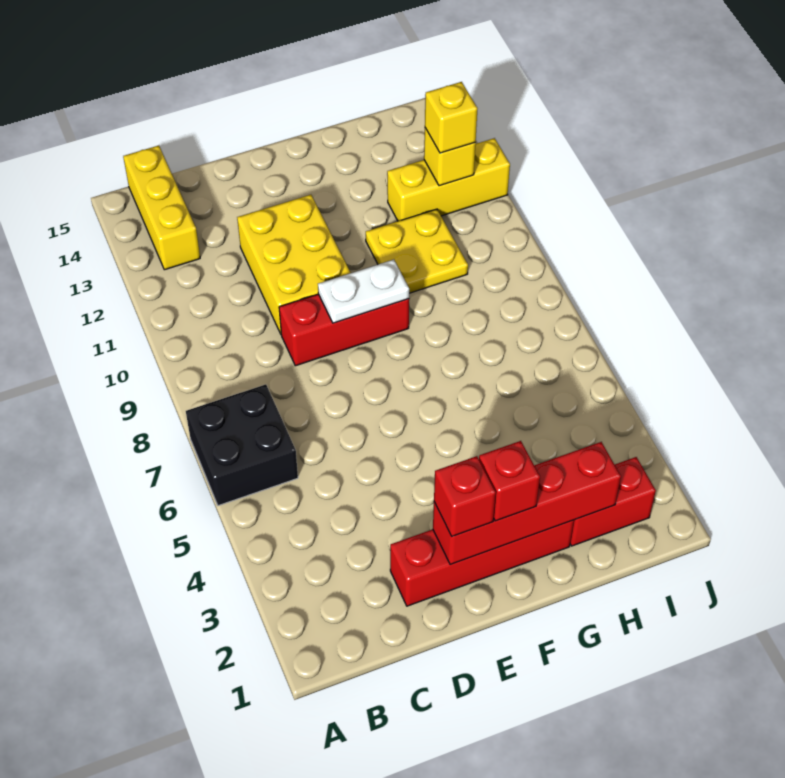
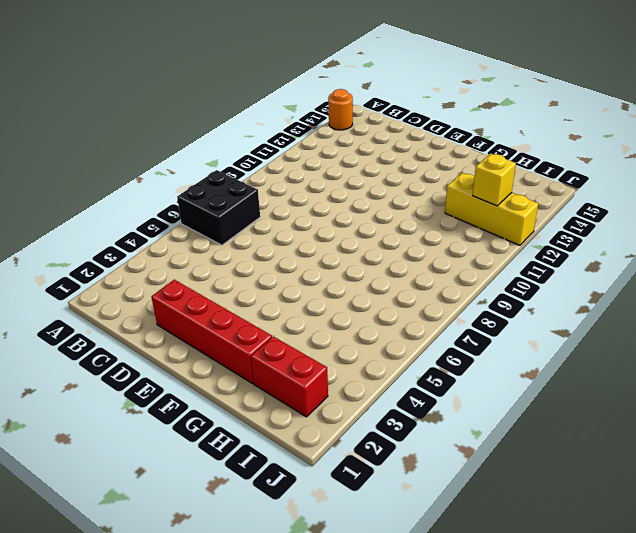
orange 1x1 round brick [328,89,353,130] -> none
none -> yellow 1x3 brick [123,146,200,270]
none -> red 1x3 brick [279,294,409,366]
none -> yellow 2x3 brick [237,195,351,334]

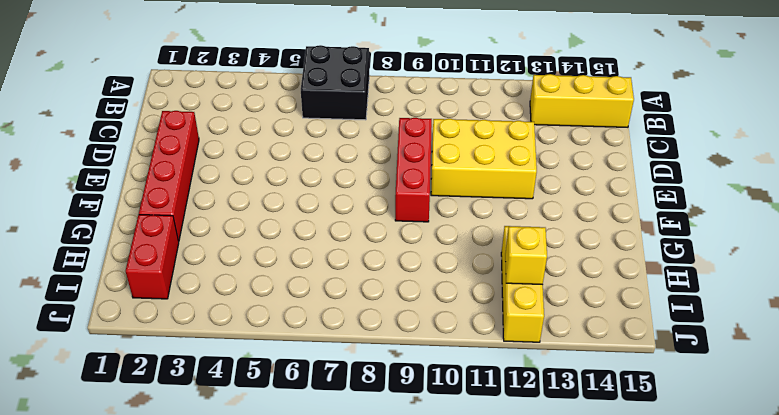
none -> yellow 2x2 plate [366,209,468,293]
none -> red 1x4 brick [433,442,621,565]
none -> white 1x2 plate [318,260,409,323]

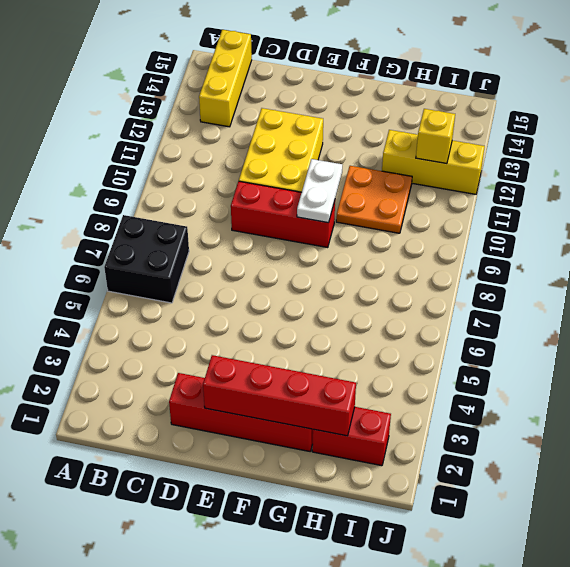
white 1x2 plate [297,159,342,223] -> white 1x2 plate turned to [318,260,409,323]
orange 2x2 plate [336,166,412,233] -> yellow 2x2 plate [366,209,468,293]
none -> red 1x1 brick [434,456,496,536]
none -> red 1x1 brick [479,441,540,521]
none -> yellow 1x1 brick [425,82,478,153]

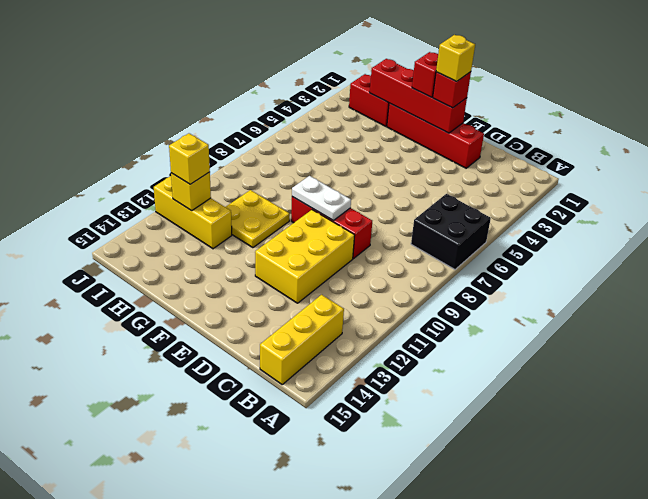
yellow 1x1 brick [436,35,475,81] -> none

